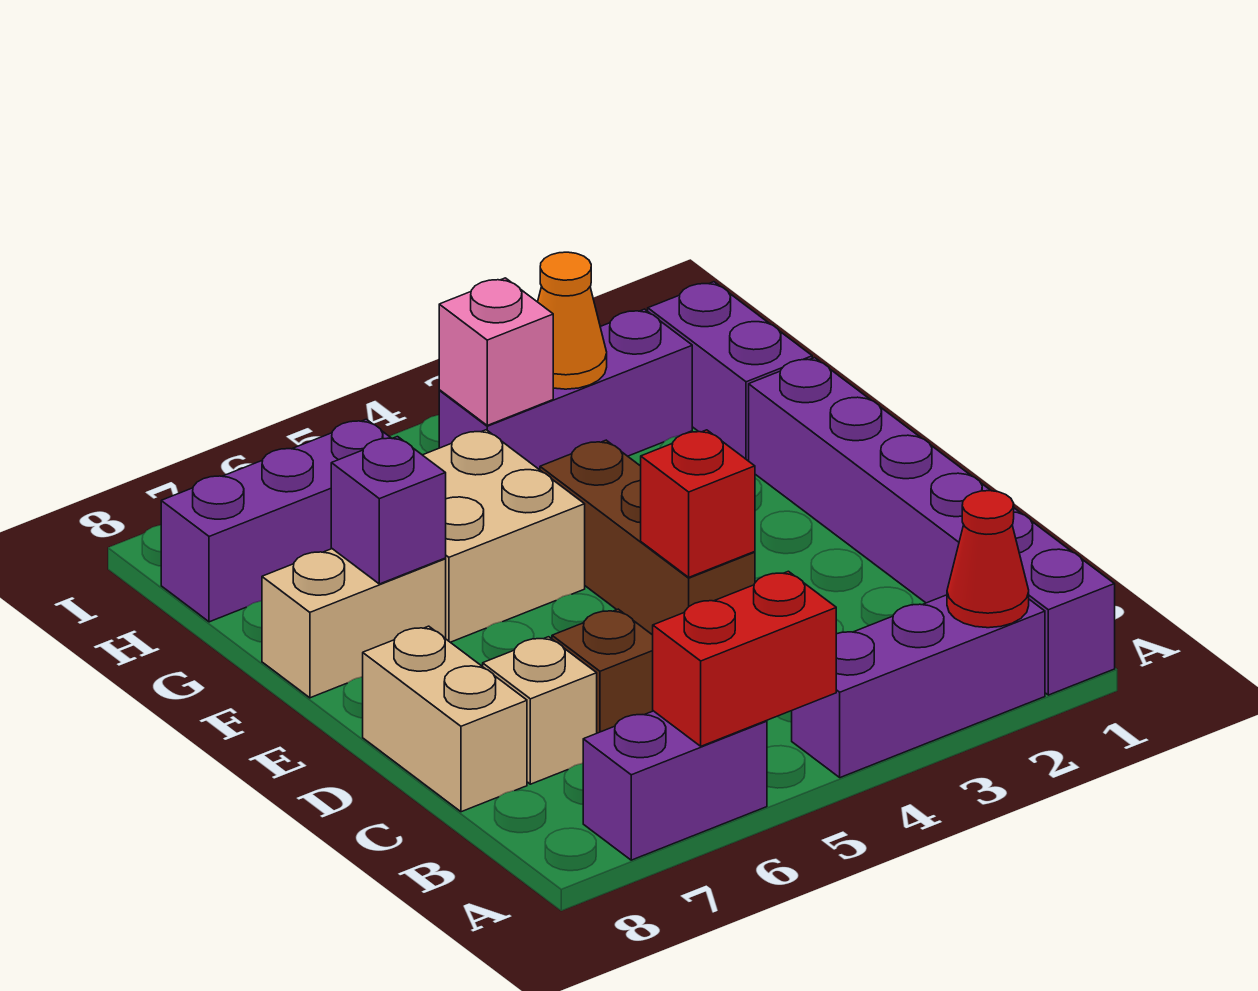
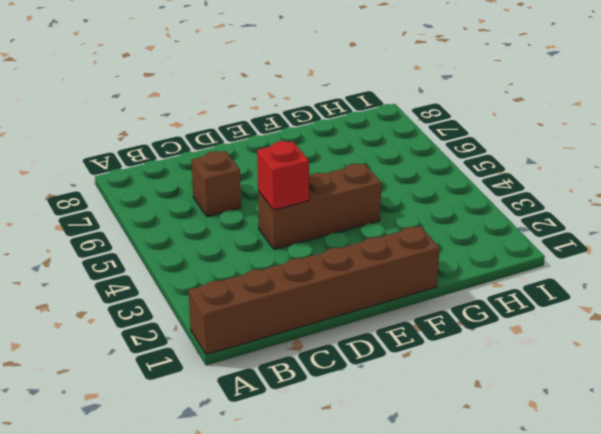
brown 1x6 brick [188,226,439,355] -> purple 1x6 brick [749,358,1115,695]
none -> purple 1x3 brick [792,595,1045,778]
none -> purple 1x2 brick [583,711,767,860]
none -> tan 1x1 brick [483,637,597,784]

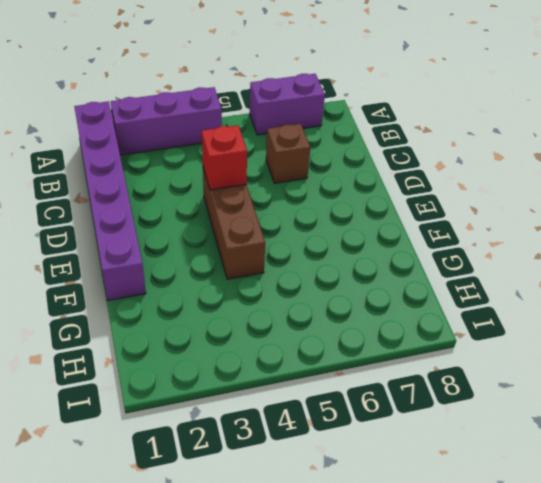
none -> tan 1x1 brick [483,637,597,784]
none -> tan 1x2 brick [363,626,527,812]
none -> tan 2x2 brick [423,430,585,642]

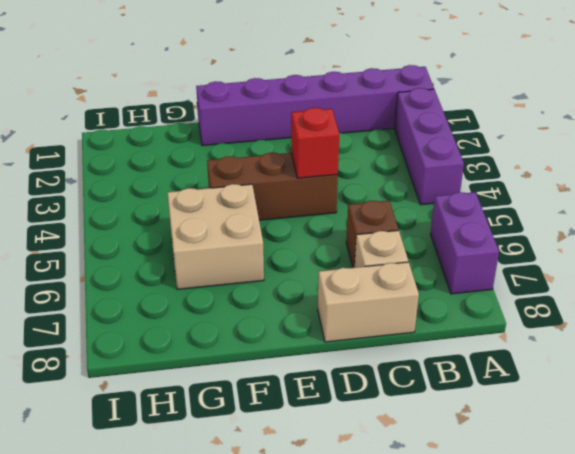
none -> tan 1x2 brick [262,549,446,698]
none -> purple 1x2 brick [648,282,812,461]
none -> purple 1x3 brick [439,309,692,470]

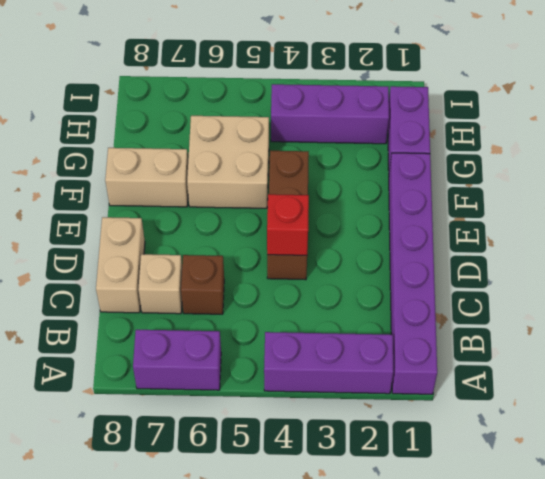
none -> purple 1x3 brick [161,419,391,622]
none -> red 1x1 cone [947,491,1029,628]
none -> red 1x2 brick [653,571,836,746]

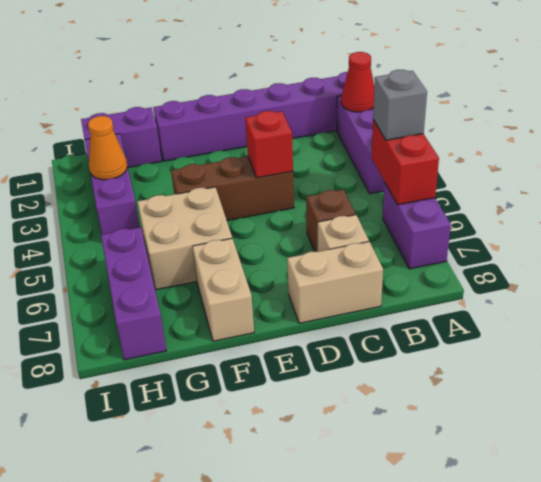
grey 1x1 brick [373,70,427,140] -> none
none -> purple 1x1 brick [331,437,446,584]
none -> pink 1x1 brick [439,278,553,425]

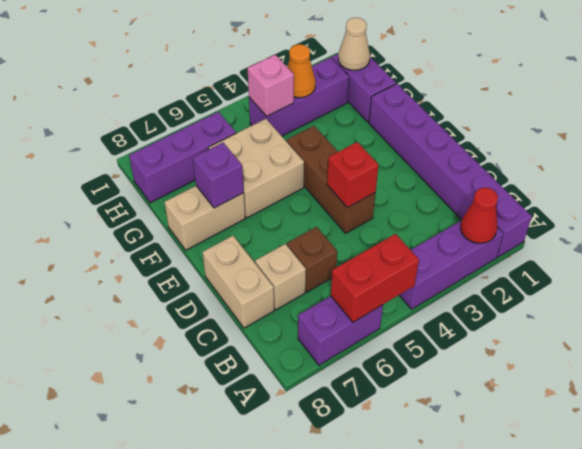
tan 1x1 cone [338,18,370,70] -> none

